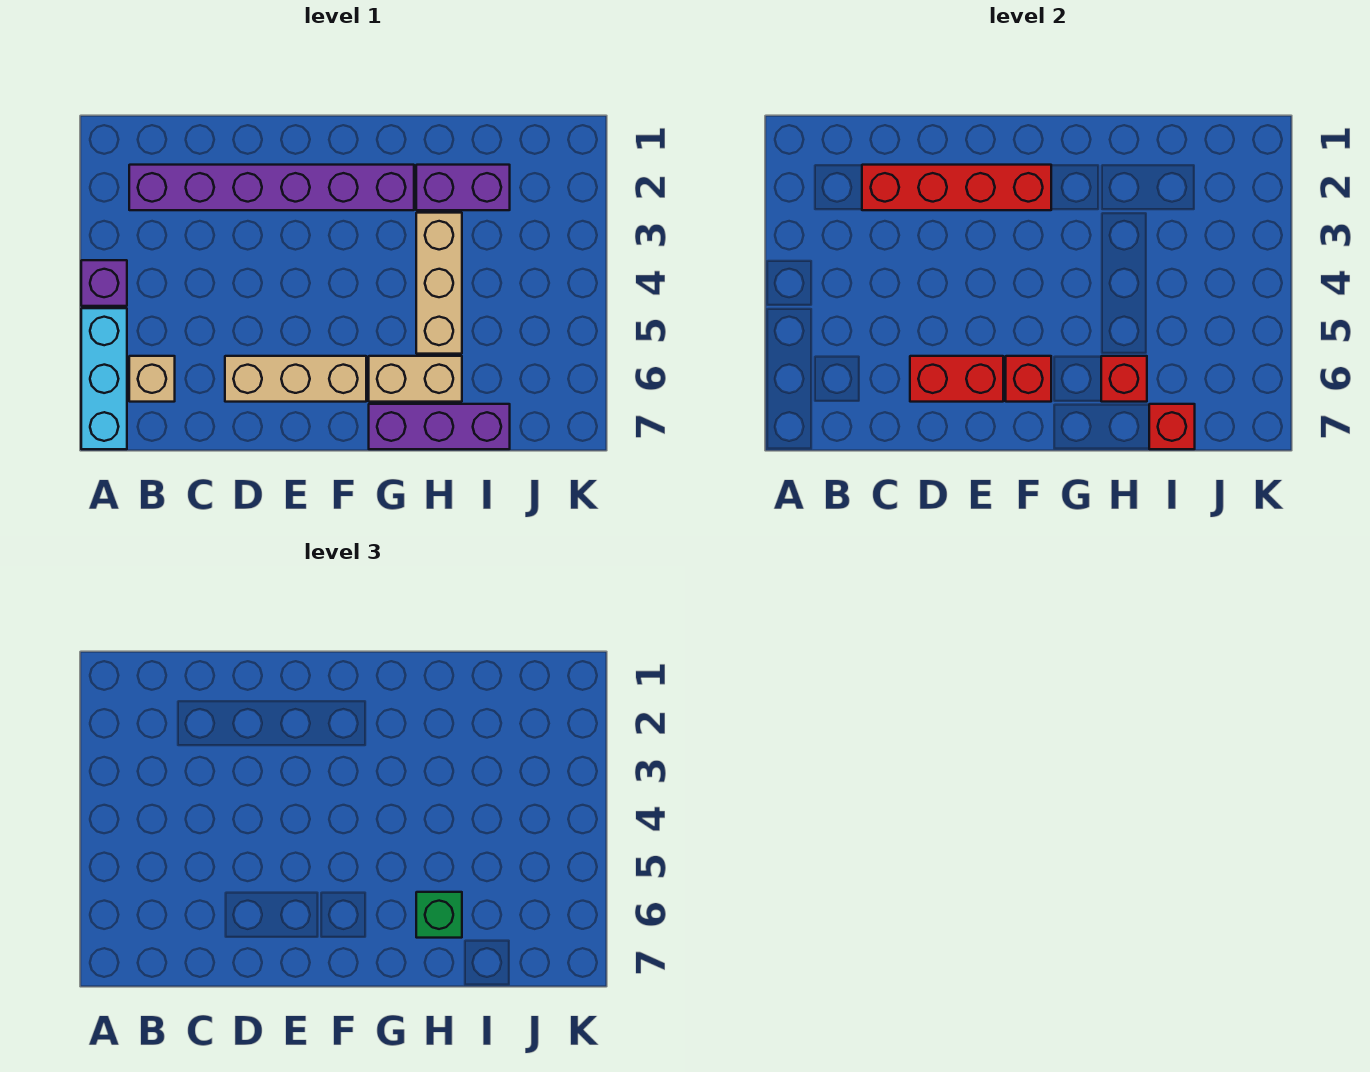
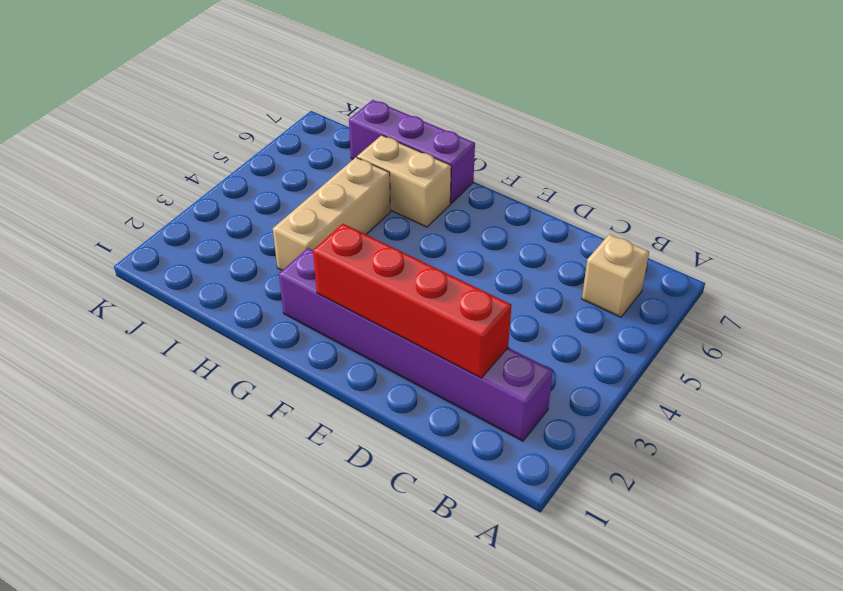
none -> purple 1x1 brick [81,260,127,306]
none -> cyan 1x3 brick [81,308,127,449]
none -> tan 1x3 brick [225,356,366,402]

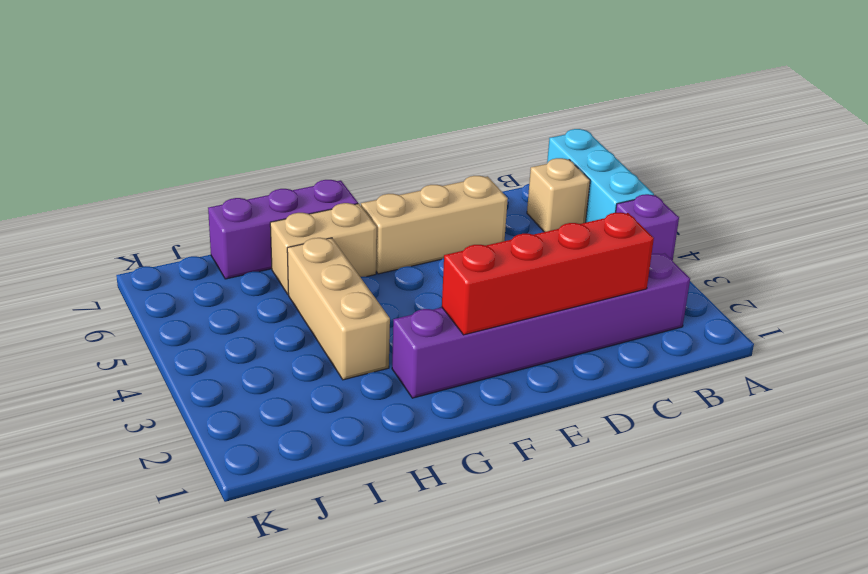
none -> purple 1x2 brick [416,165,510,210]
none -> red 1x2 brick [910,356,1003,402]
none -> red 1x1 brick [1006,356,1051,402]

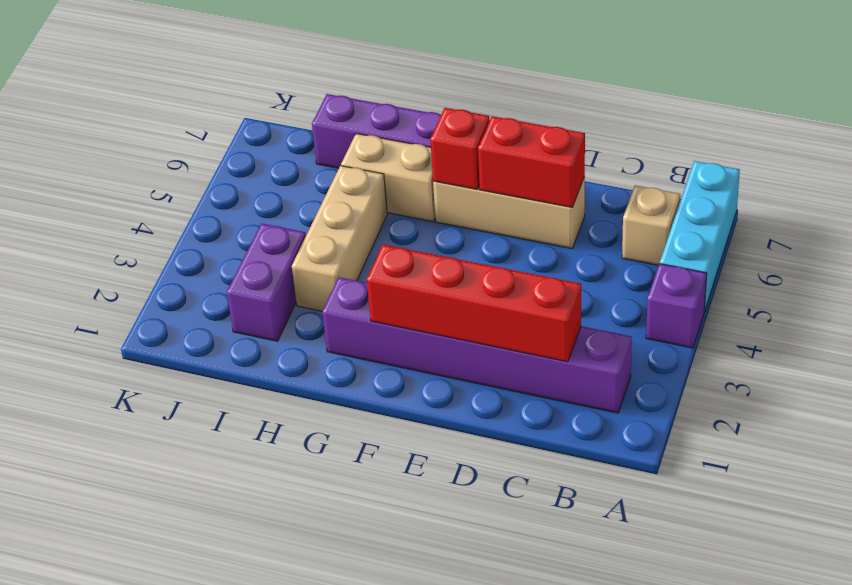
purple 1x2 brick [227,223,306,341] -> purple 1x2 brick turned to [416,165,510,210]
none -> red 1x1 brick [1101,356,1147,402]
none -> red 1x1 brick [1149,404,1195,449]
none -> green 1x1 brick [416,892,462,938]

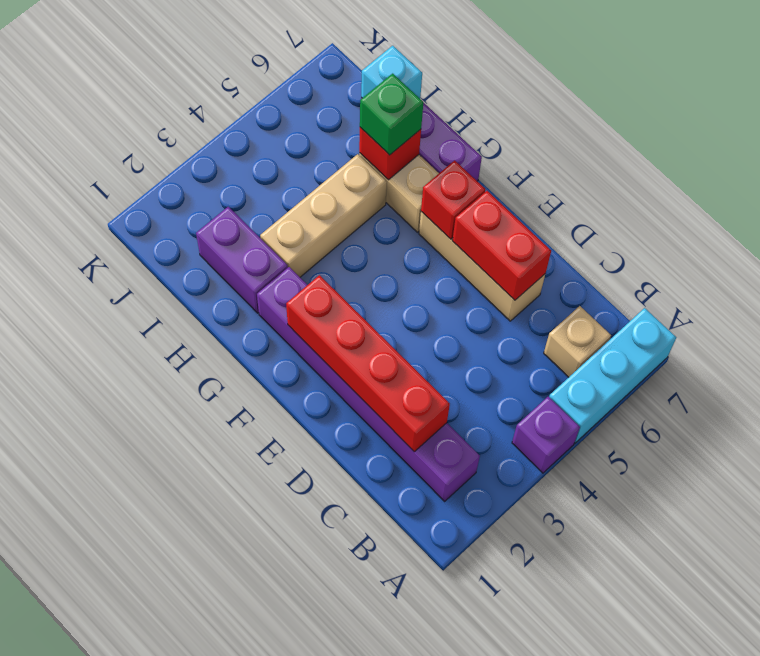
cyan 1x1 brick [361,46,422,98] -> red 1x1 brick [1149,404,1195,449]

